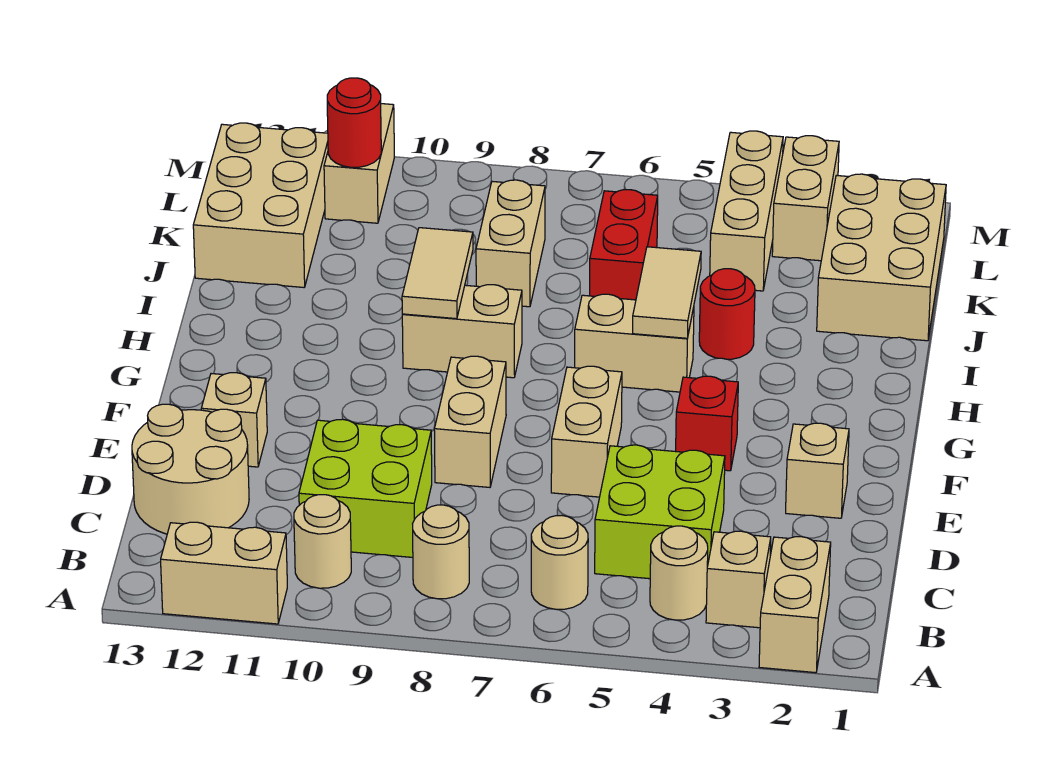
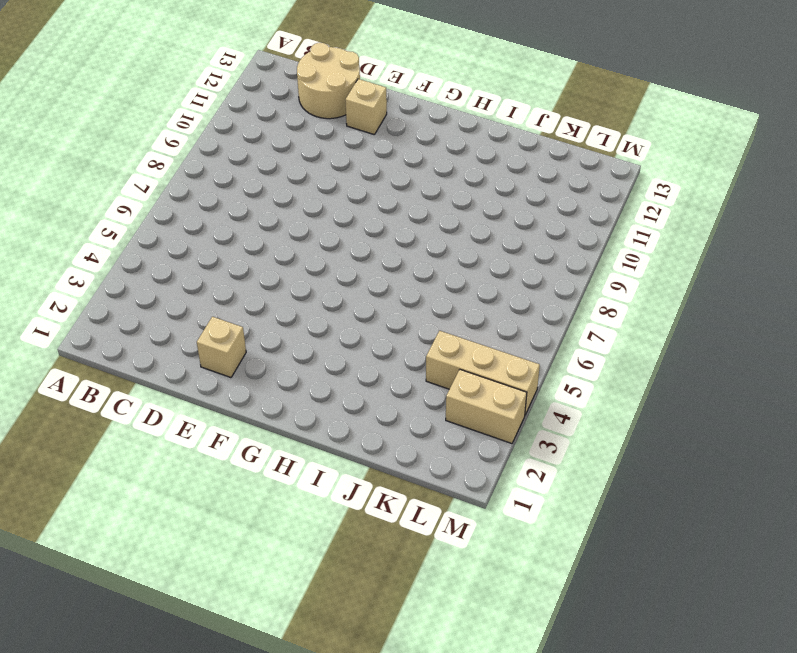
none -> tan 1x2 brick [759,537,831,673]
none -> tan 1x2 brick [161,522,287,624]
none -> tan 1x1 brick [706,531,771,628]

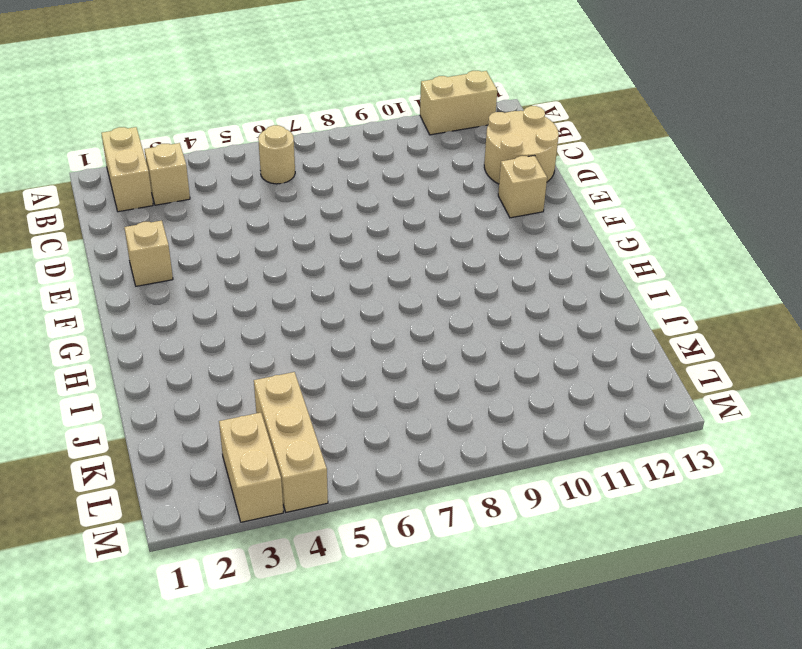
none -> tan 1x1 round brick [650,526,708,620]
none -> tan 1x1 round brick [413,505,469,599]
none -> tan 1x1 round brick [294,495,351,588]

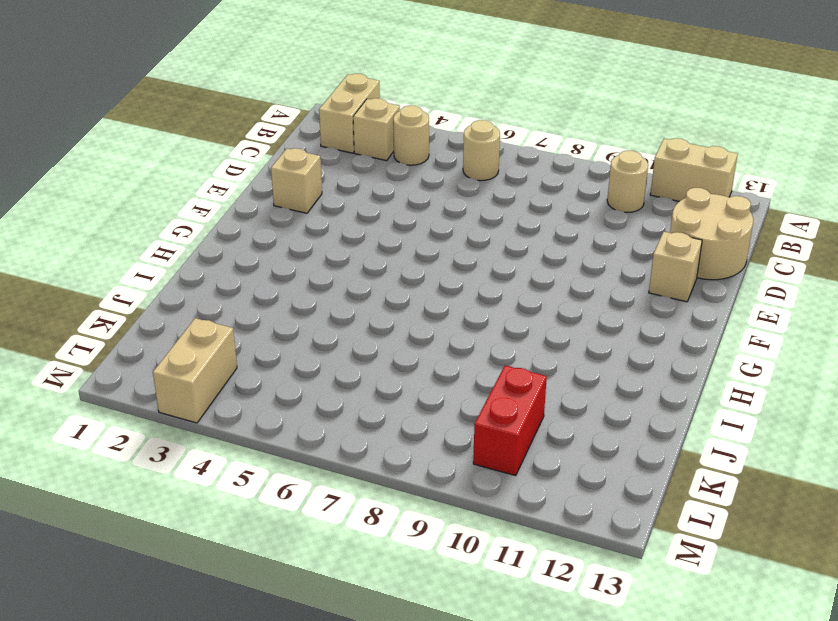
red 1x2 brick [473,366,547,476] -> red 1x2 brick moved to [590,190,658,300]
none -> tan 1x1 round brick [413,505,469,599]
none -> lime 2x2 brick [595,445,725,579]
none -> lime 2x2 brick [299,419,432,557]

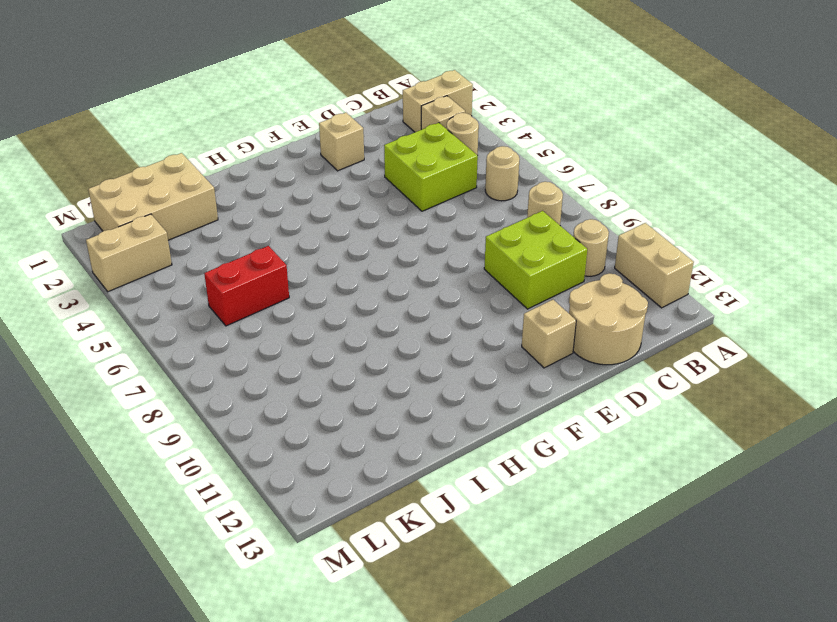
none -> tan 1x2 brick [551,366,622,497]
none -> tan 1x2 brick [434,356,506,487]
none -> red 1x1 brick [676,376,738,471]

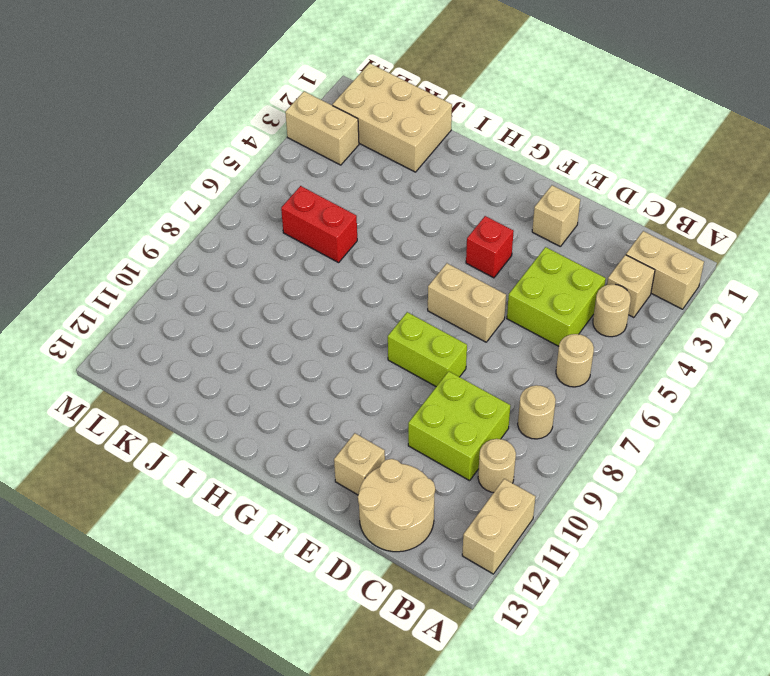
lime 1x2 brick [388,312,467,387] -> tan 1x2 brick [434,356,506,487]
none -> tan 1x2 brick [575,294,694,392]
none -> tan 1x2 brick [402,285,522,378]
none -> red 1x1 round brick [699,269,755,359]

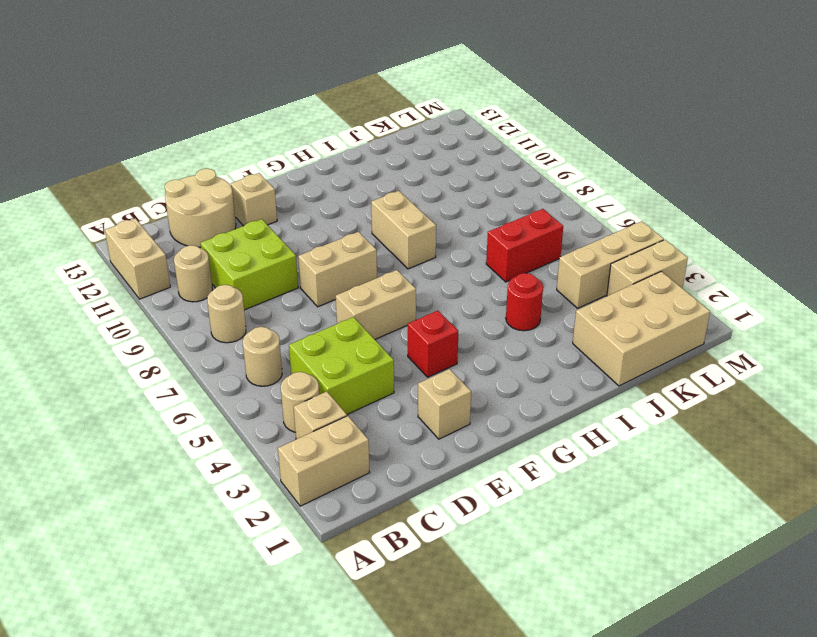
none -> tan 1x2 brick [575,294,694,392]
none -> tan 1x2 brick [476,180,545,307]
none -> tan 2x3 brick [193,123,328,287]

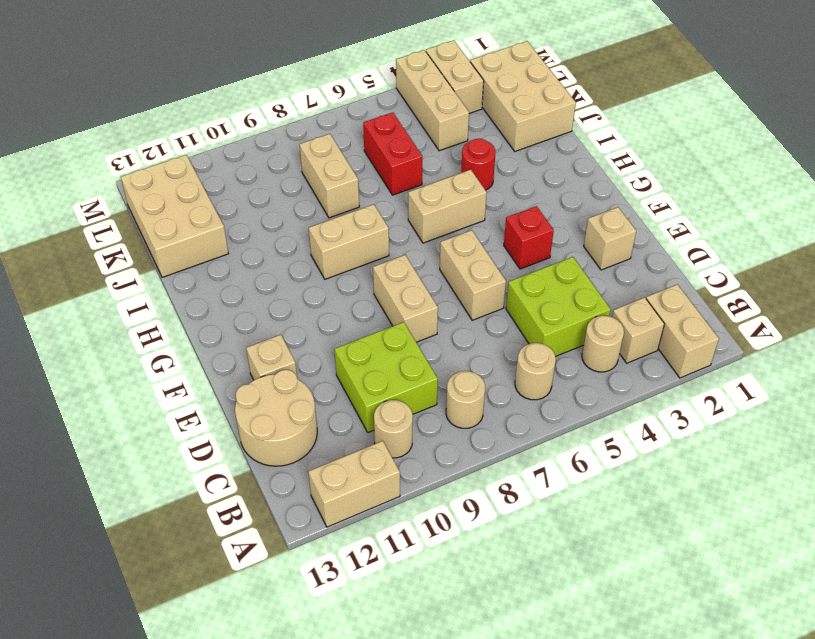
none -> tan 1x2 brick [324,104,394,223]
none -> tan 1x2 tile [633,247,701,338]
none -> tan 1x2 tile [402,228,473,319]

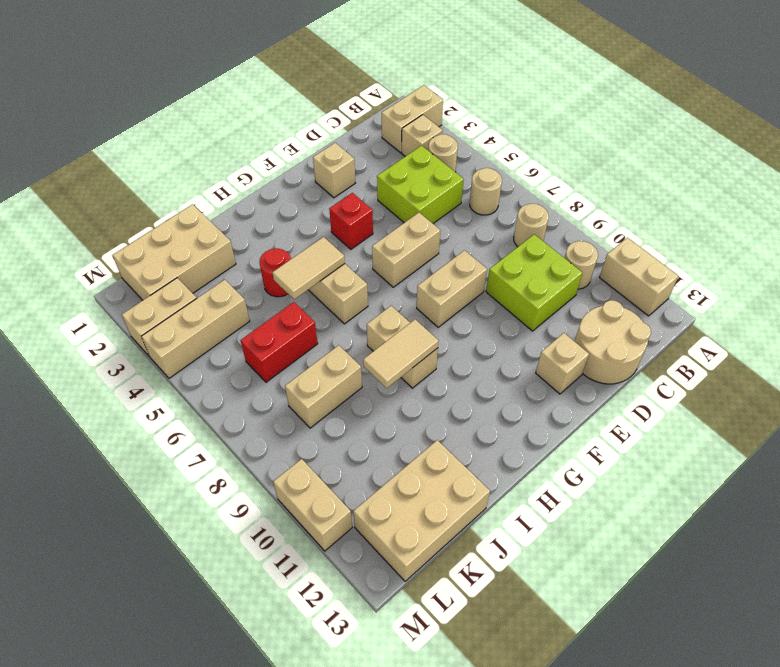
tan 1x2 brick [273,459,352,551] -> tan 1x2 brick turned to [324,104,394,223]
none -> red 1x1 round brick [327,78,381,167]

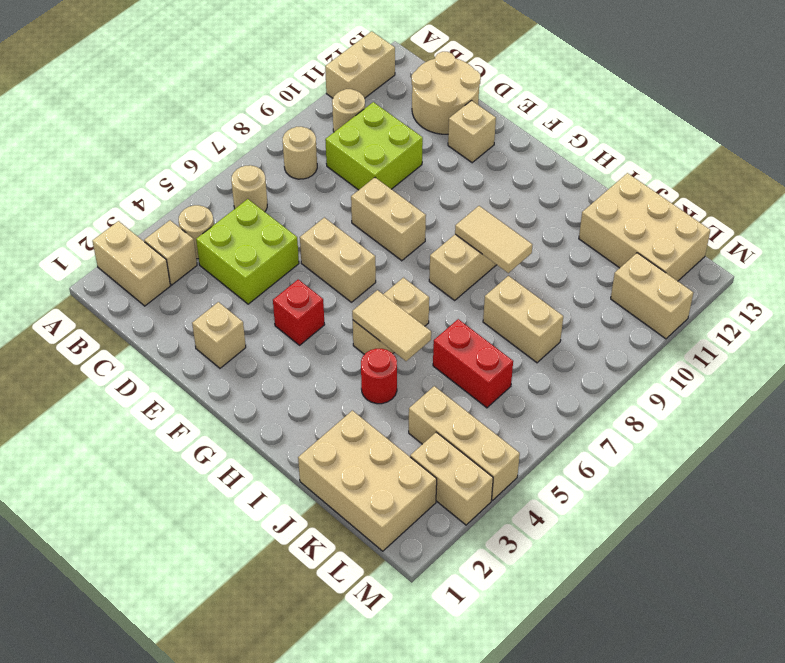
none -> red 1x1 round brick [327,78,381,167]

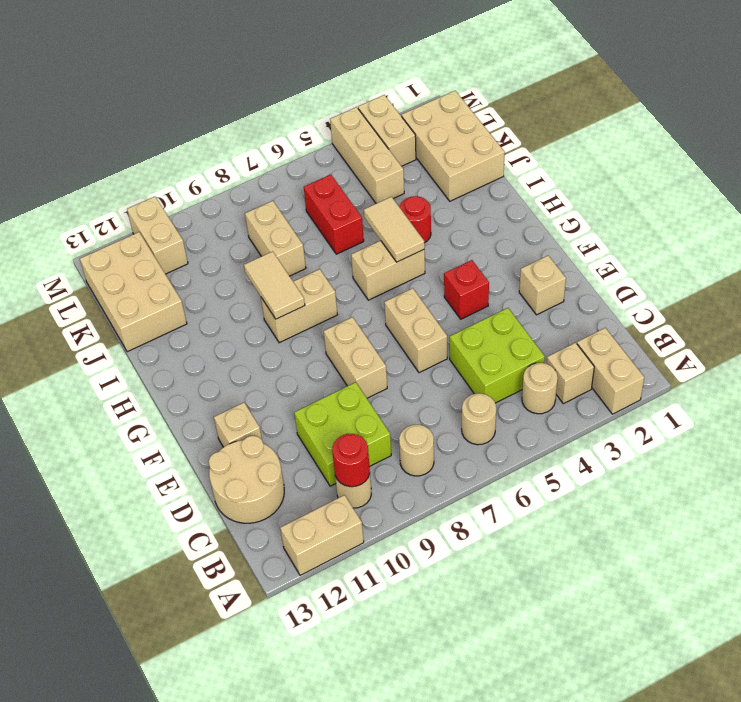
red 1x1 round brick [332,434,370,487] -> red 1x1 round brick moved to [327,78,381,167]

